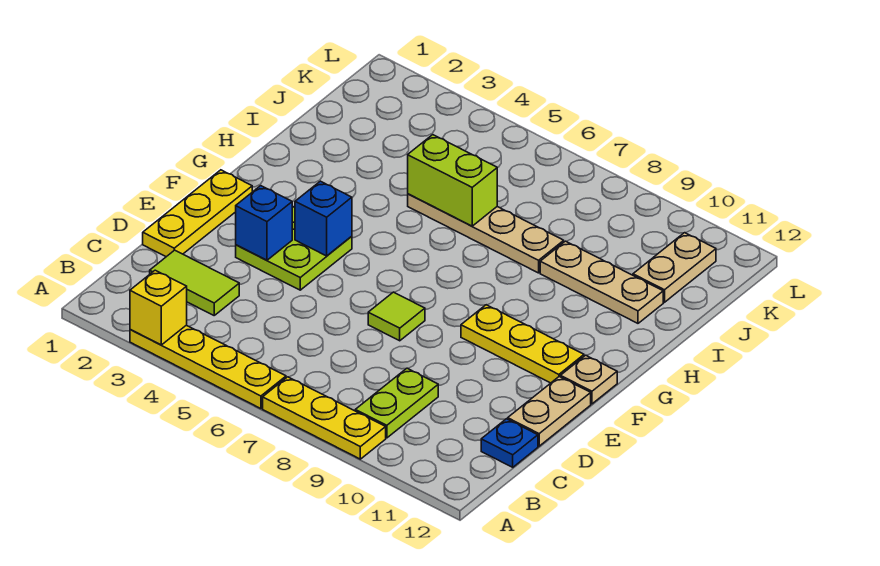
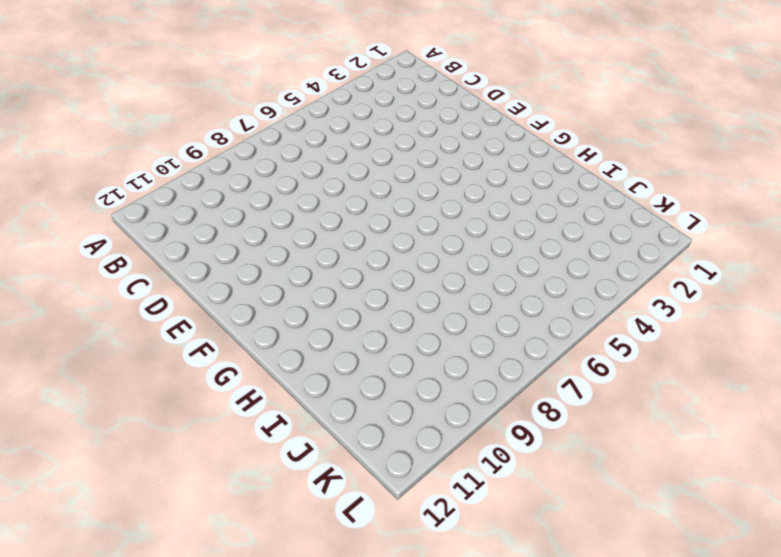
none -> yellow 1x4 plate [130,325,286,409]
none -> yellow 1x3 plate [263,377,386,459]
none -> lime 1x2 plate [355,368,438,438]

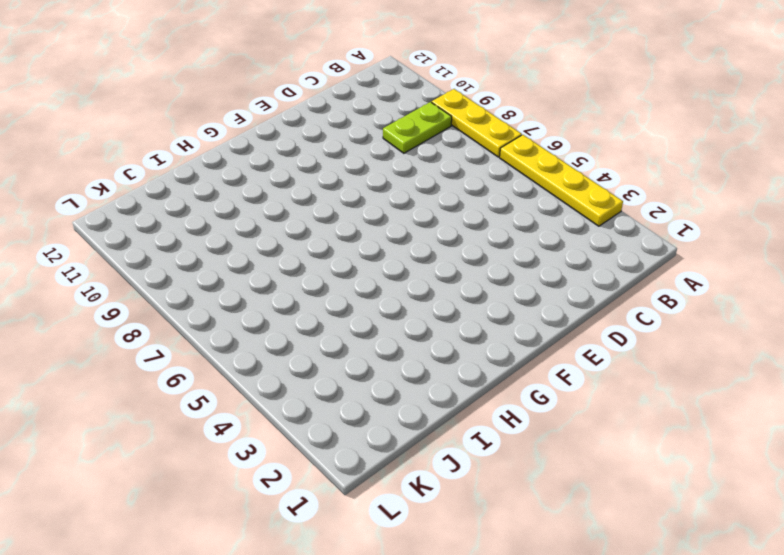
none -> lime 1x2 tile [150,250,239,315]
none -> blue 1x1 plate [481,419,538,467]
none -> yellow 1x3 plate [143,170,252,257]

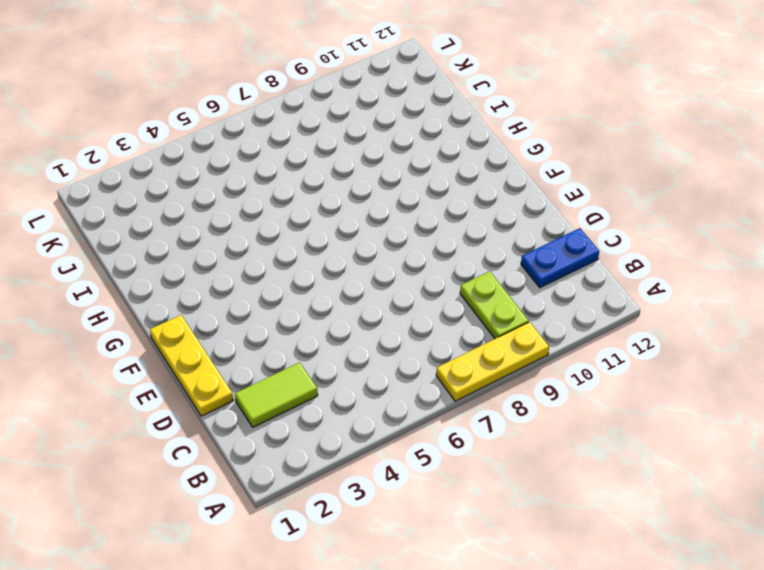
blue 1x2 plate [521,228,599,288] -> blue 1x1 plate [481,419,538,467]
none -> yellow 1x4 plate [130,325,286,409]
none -> tan 1x2 plate [508,377,591,446]
none -> lime 2x2 plate [236,207,352,290]

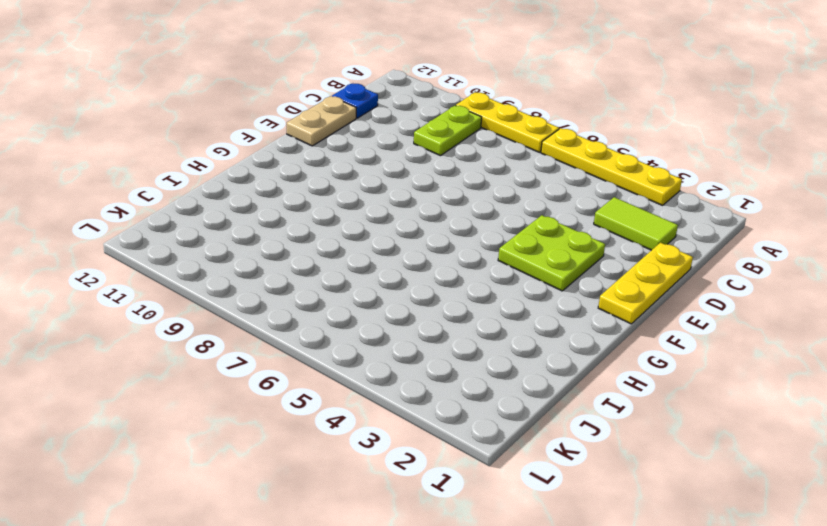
none -> lime 1x1 tile [368,292,425,341]
none -> yellow 1x3 plate [461,305,584,383]
none -> tan 1x1 plate [560,355,617,404]

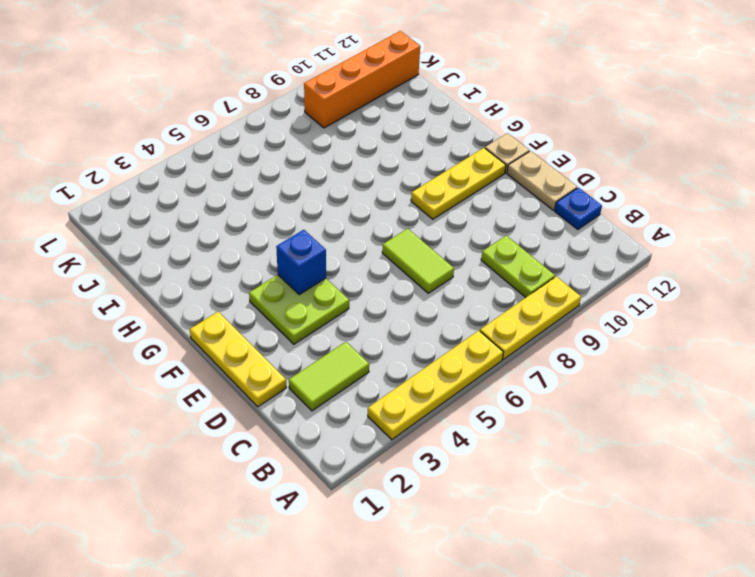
lime 1x2 tile [382,229,454,293] -> lime 1x1 tile [368,292,425,341]
orange 1x4 brick [304,31,420,128] -> tan 1x2 plate [633,233,716,302]
none -> tan 1x4 plate [408,194,564,273]
none -> tan 1x3 plate [540,241,663,323]
none -> yellow 1x1 brick [130,270,187,345]

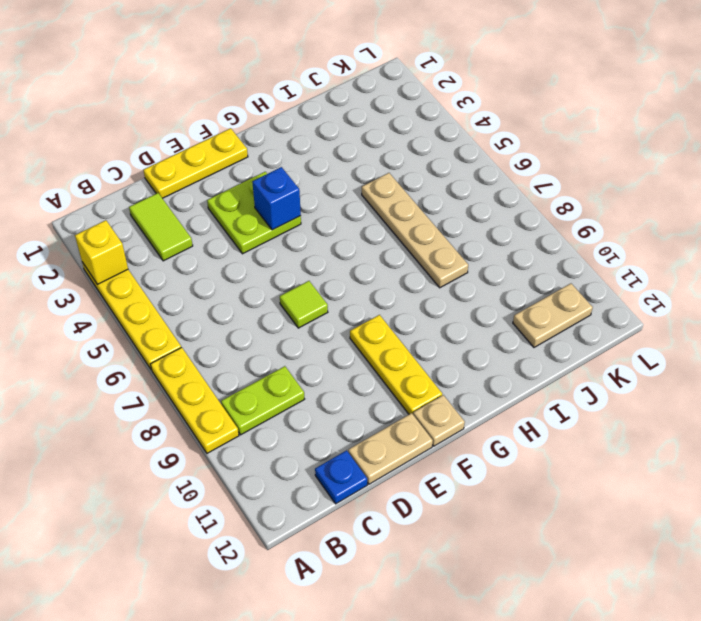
none -> tan 1x3 plate [540,241,663,323]
none -> blue 1x1 brick [236,186,293,260]
none -> lime 1x2 brick [408,135,497,226]

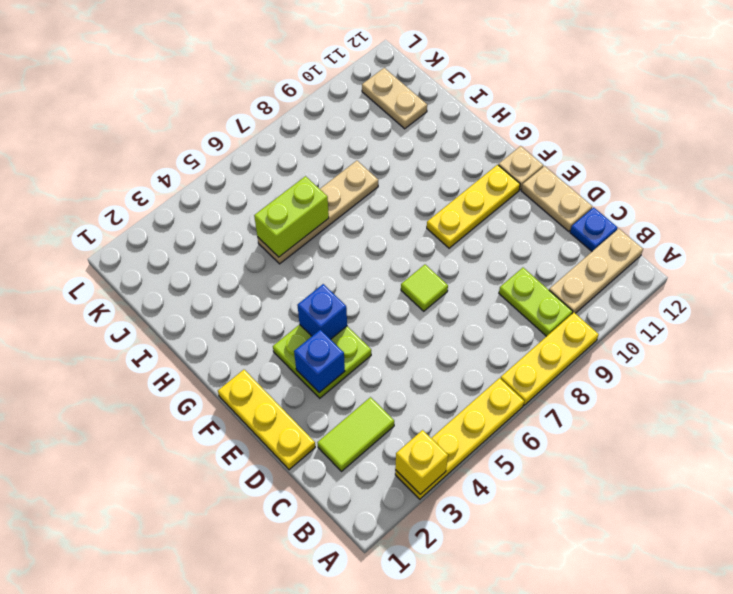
tan 1x3 plate [549,229,643,314] -> tan 1x3 plate moved to [540,241,663,323]

